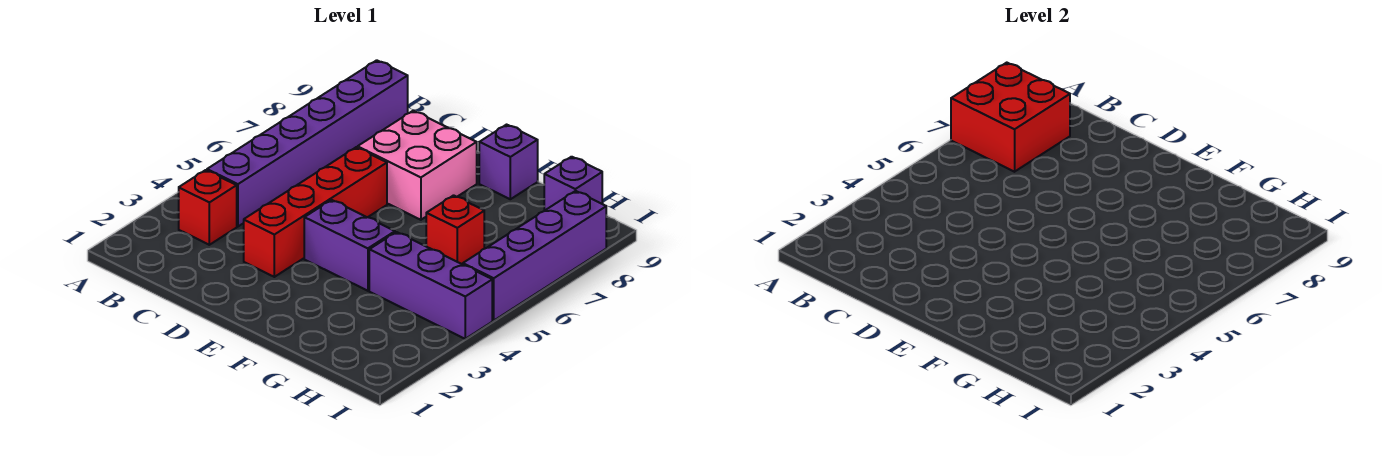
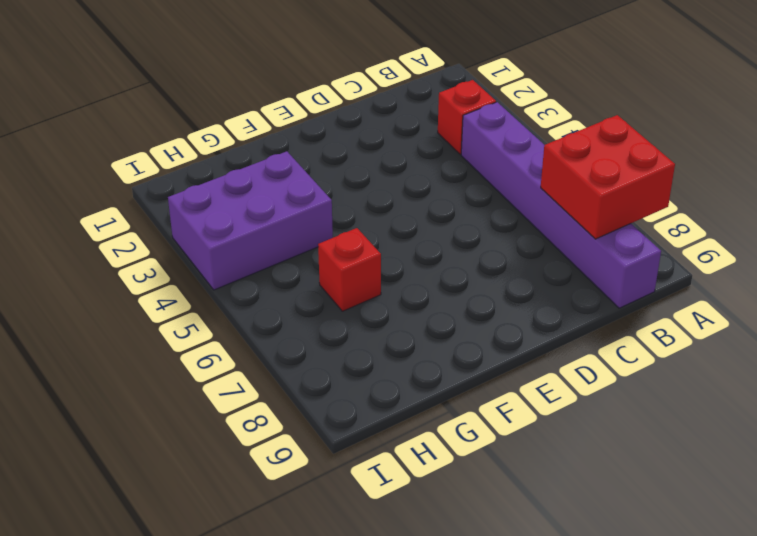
purple 2x3 brick [168,151,333,290] -> purple 1x3 brick [369,232,492,339]
none -> red 1x4 brick [244,147,387,277]
none -> pink 2x2 brick [358,111,477,220]

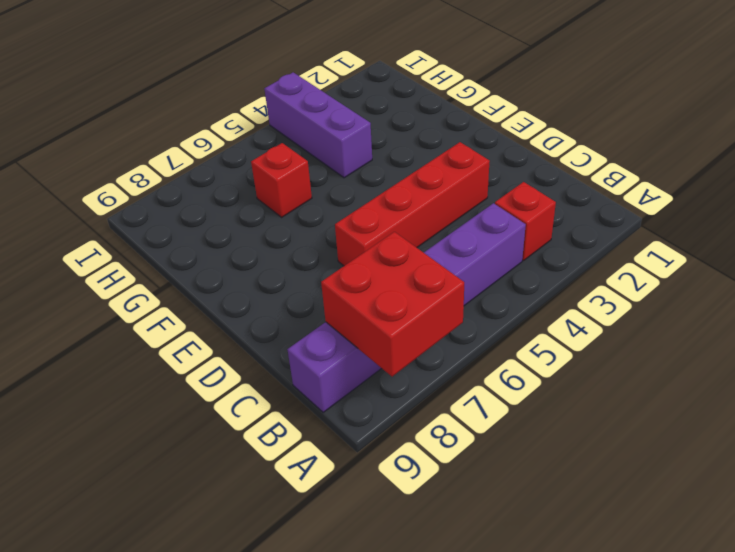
none -> pink 2x2 brick [358,111,477,220]
none -> purple 1x2 brick [304,200,395,291]

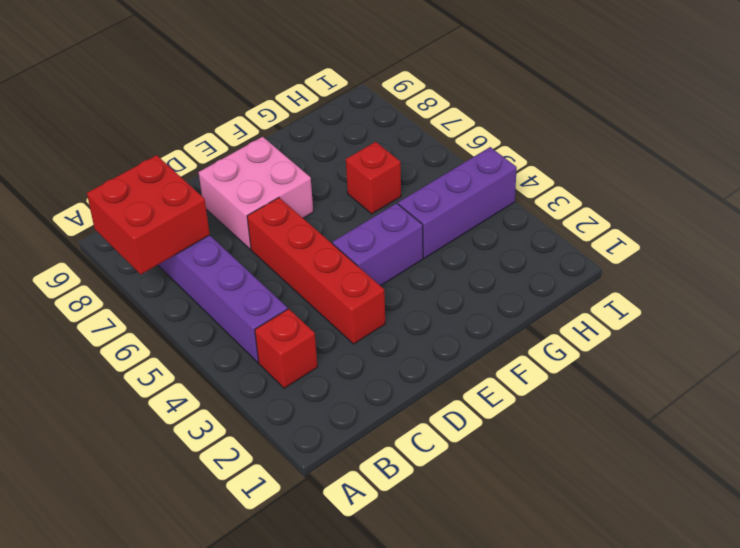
none -> purple 1x1 brick [479,125,538,199]
none -> purple 1x1 brick [544,157,602,211]

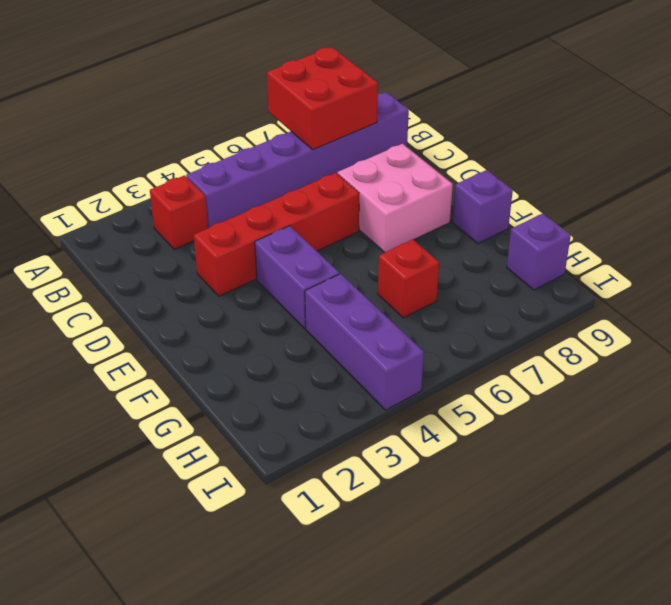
none -> purple 1x4 brick [463,191,606,321]

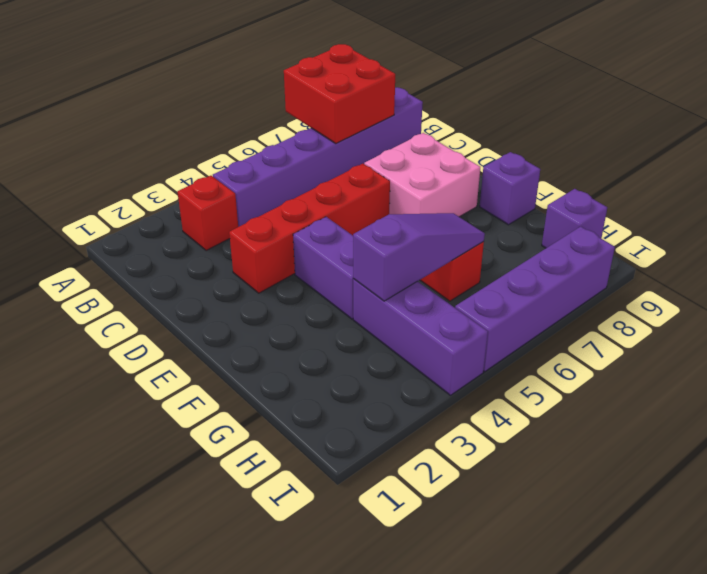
purple 1x3 slope [353,213,485,301] -> none

